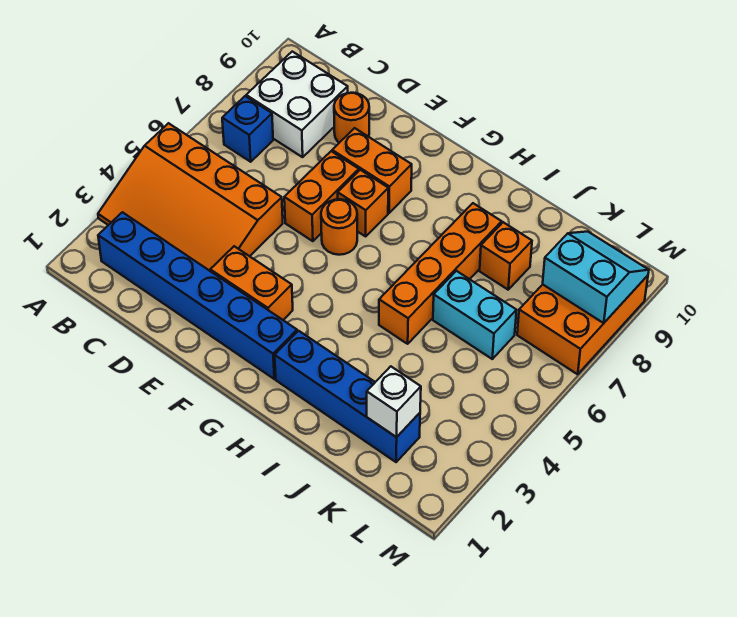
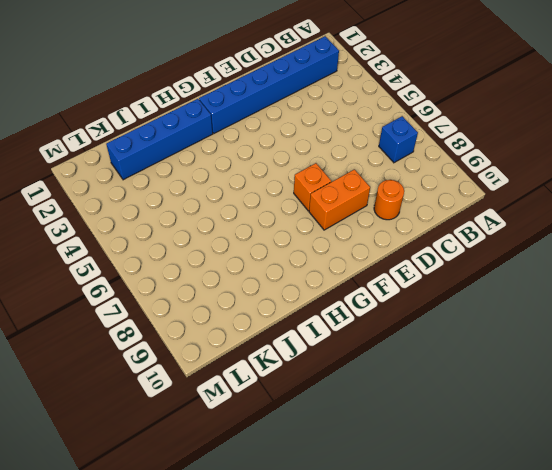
none -> orange 3x4 slope [98,123,283,271]
none -> white 2x2 brick [246,52,348,157]
none -> orange 1x2 brick [210,246,293,320]

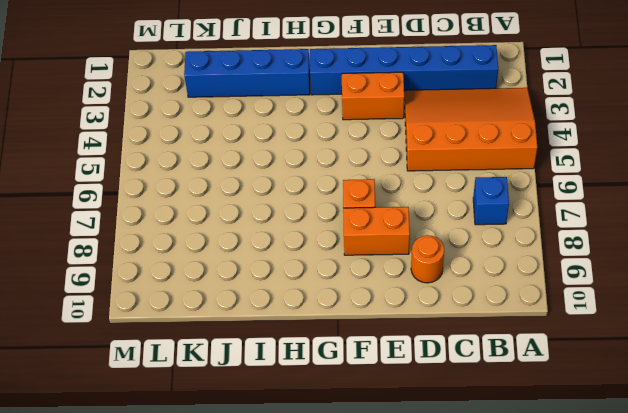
none -> white 2x2 brick [246,52,348,157]
none -> orange 1x2 brick [284,151,359,241]
none -> orange 1x1 round brick [321,199,357,255]

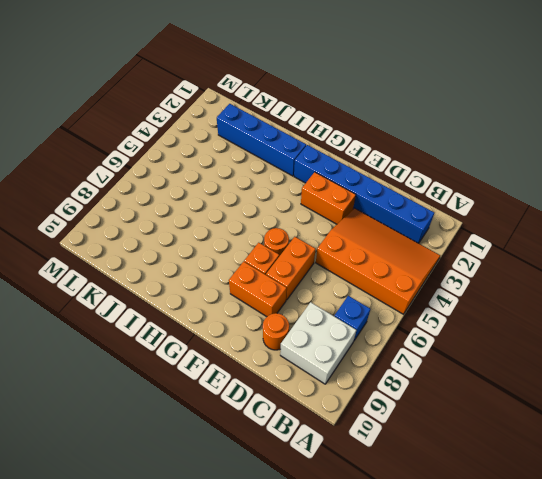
none -> orange 1x4 brick [379,203,502,344]
none -> cyan 1x2 brick [433,271,516,359]
none -> orange 1x1 brick [480,222,532,290]

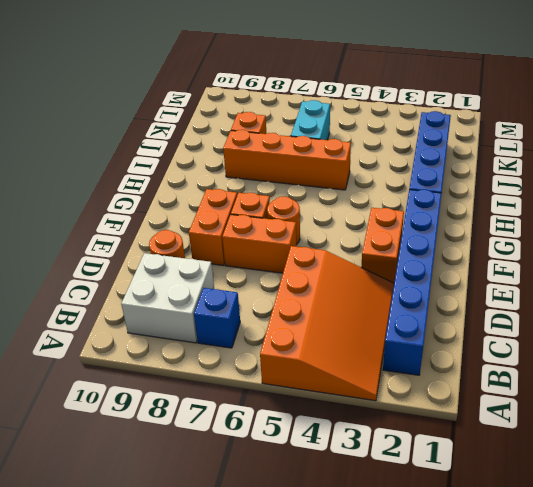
none -> orange 2x3 brick [517,276,648,374]
none -> white 1x1 brick [367,366,421,437]
none -> cyan 2x2 slope [543,232,649,323]

